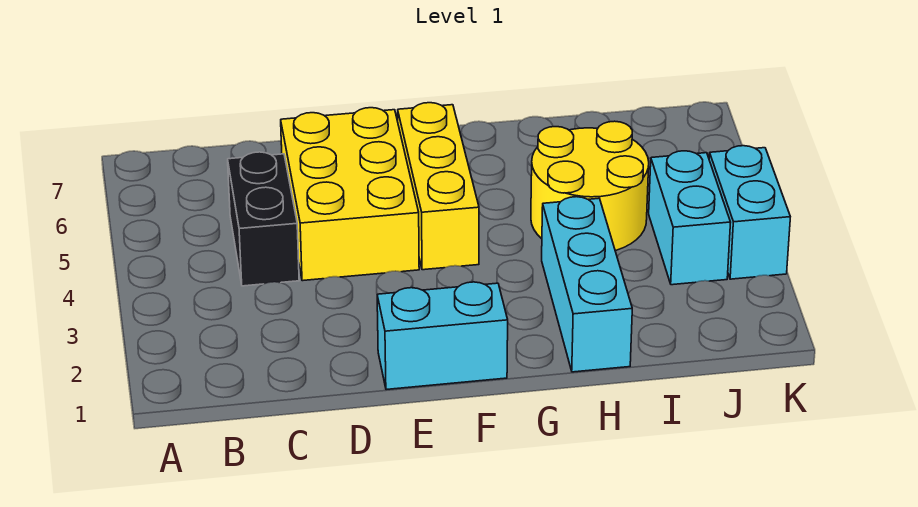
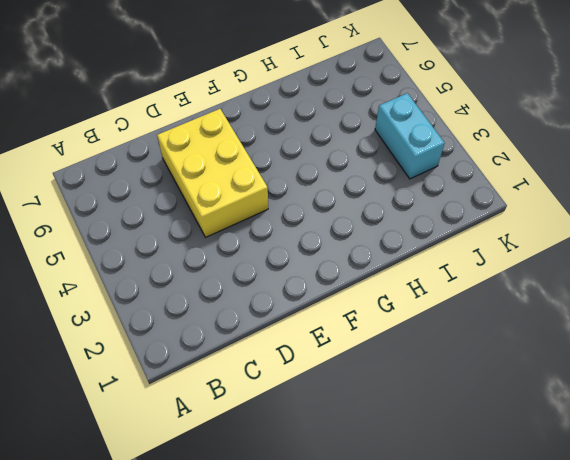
none -> black 1x2 brick [228,152,299,286]
none -> cyan 1x2 brick [377,282,508,390]

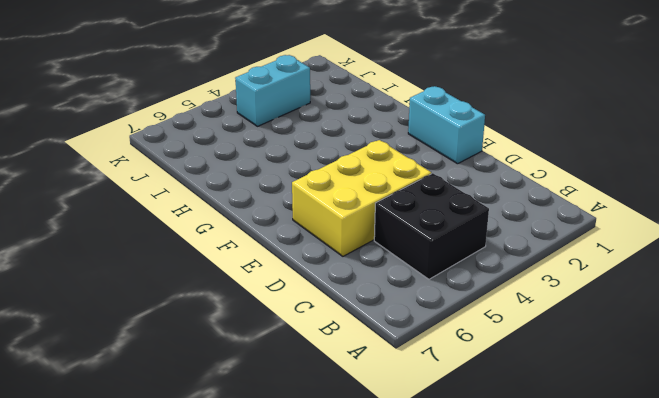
black 2x2 brick [374,173,489,279] -> black 1x2 brick [228,152,299,286]
none -> yellow 1x3 brick [398,103,479,270]
none -> cyan 1x3 brick [542,197,632,372]

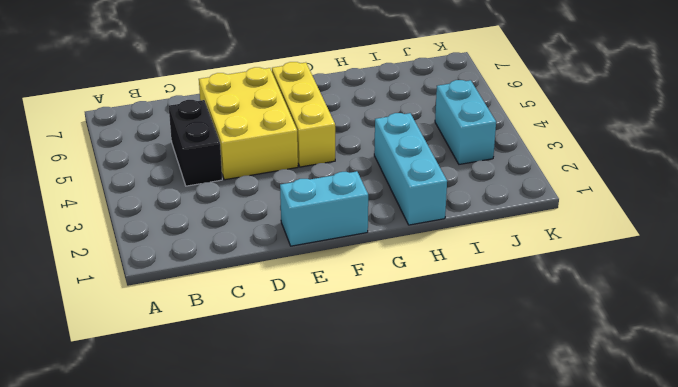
none -> yellow 2x2 round brick [531,121,649,251]
none -> cyan 1x2 brick [709,146,790,279]

